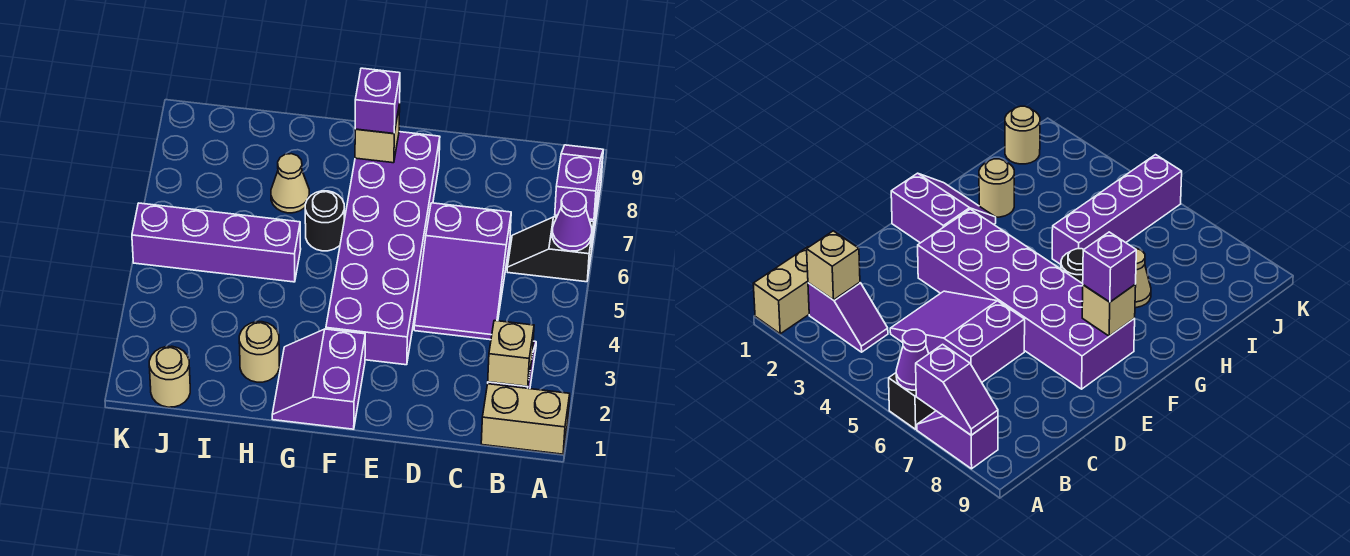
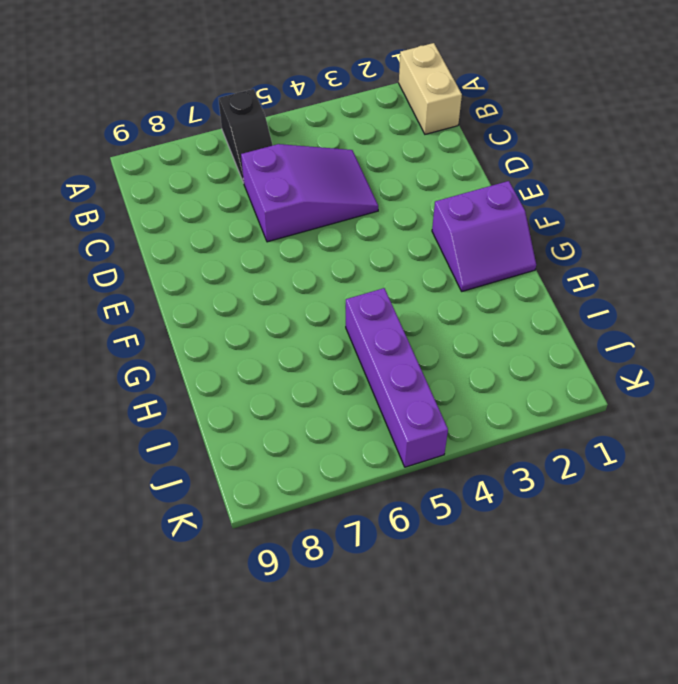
none -> purple 1x2 slope [917,411,998,469]
none -> purple 1x2 slope [808,282,888,352]
none -> purple 2x6 brick [326,132,440,365]

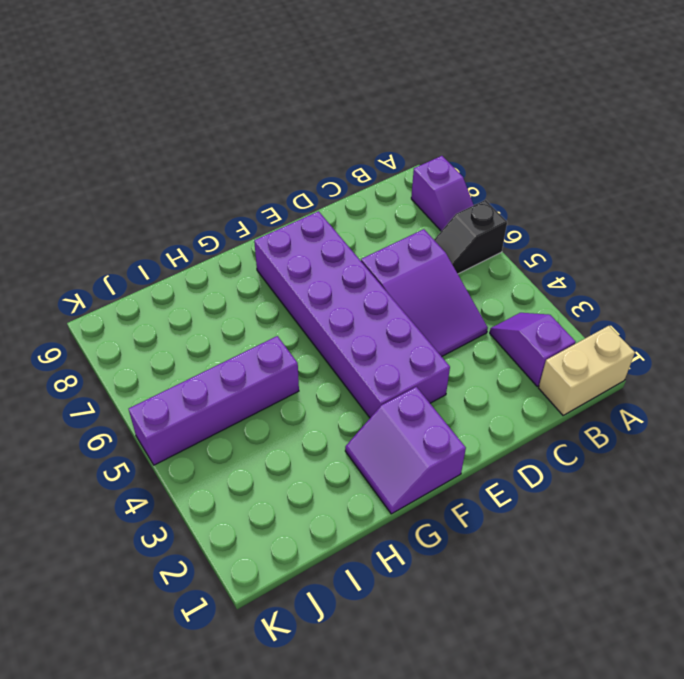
none -> black 1x1 round brick [305,191,344,251]
none -> tan 1x1 round brick [239,322,280,382]
none -> tan 1x1 cone [271,154,309,213]

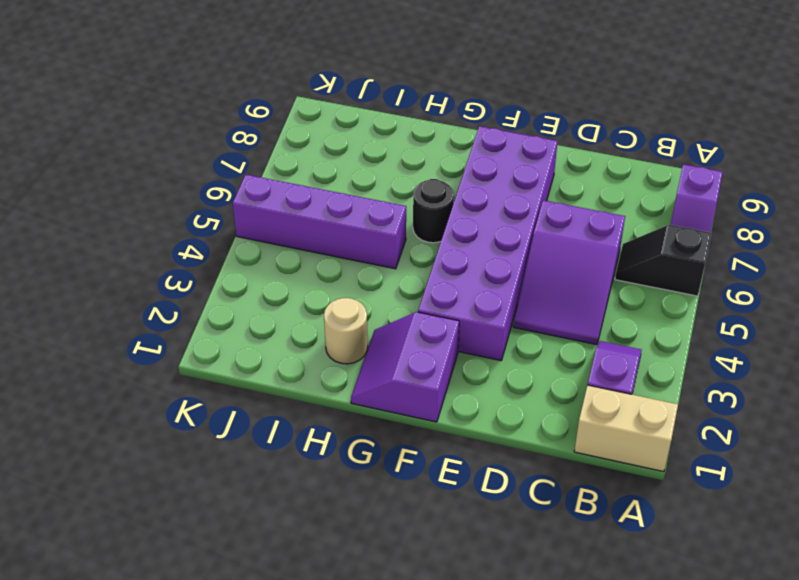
none -> tan 1x1 cone [271,154,309,213]
none -> tan 1x1 round brick [149,346,190,407]
none -> purple 1x1 cone [552,191,592,251]

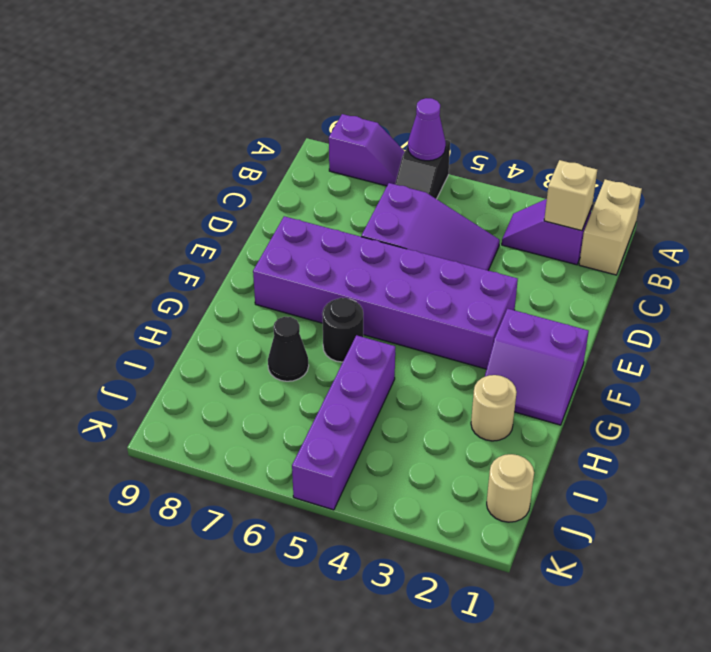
black 1x1 cone [268,317,309,381] -> tan 1x1 cone [271,154,309,213]
none -> purple 1x2 slope [555,145,603,220]
none -> tan 1x1 brick [355,104,400,163]
none -> purple 1x1 brick [355,68,400,134]

